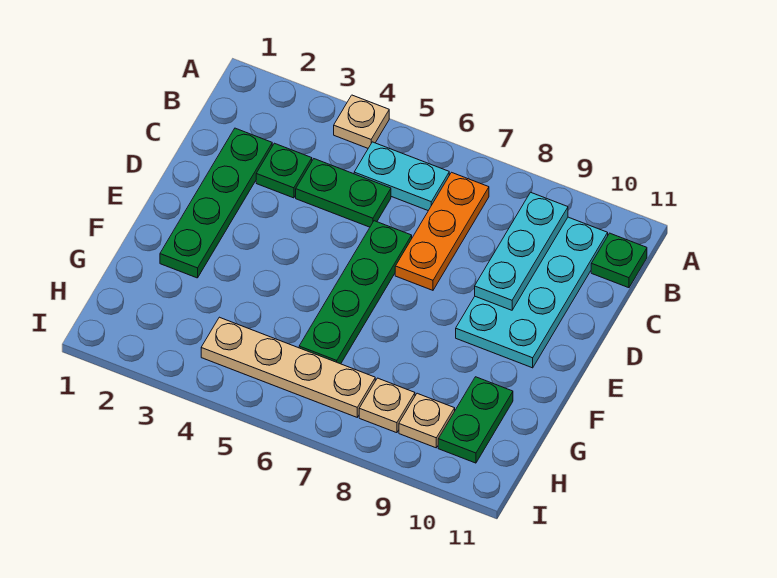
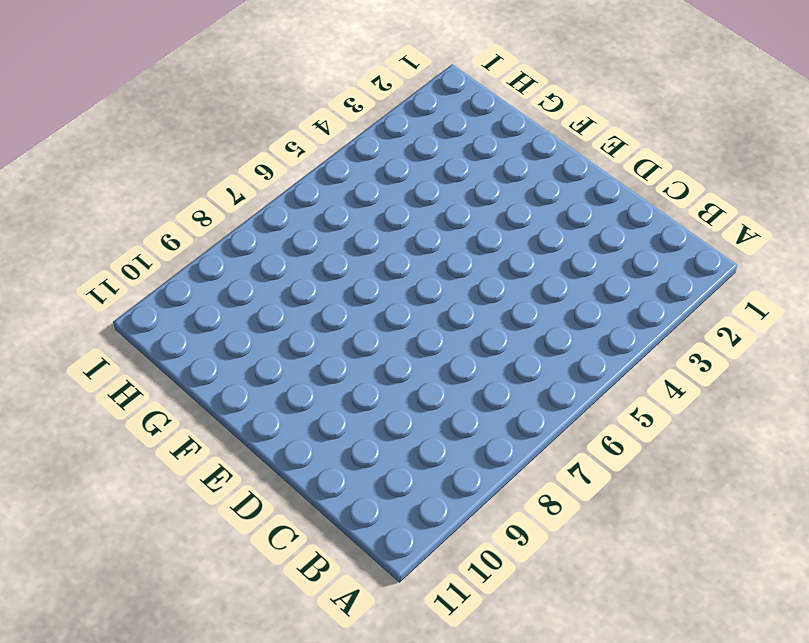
none -> tan 1x1 plate [334,95,389,148]
none -> cyan 1x2 plate [354,142,449,211]
none -> orange 1x3 plate [395,172,489,290]

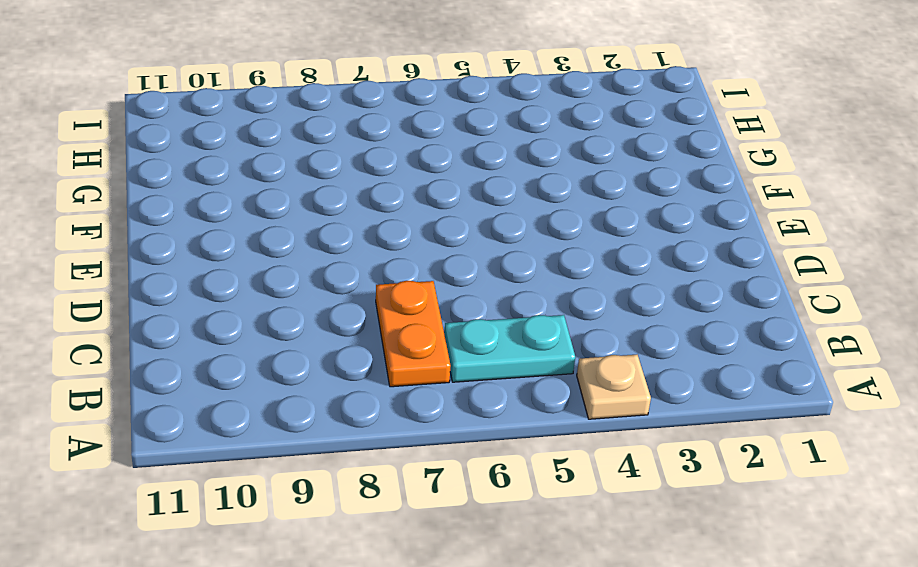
orange 1x2 plate [376,281,451,387] -> orange 1x3 plate [395,172,489,290]
none -> cyan 2x4 plate [456,217,608,368]
none -> green 1x1 plate [591,233,647,288]
none -> green 1x4 plate [160,128,272,278]

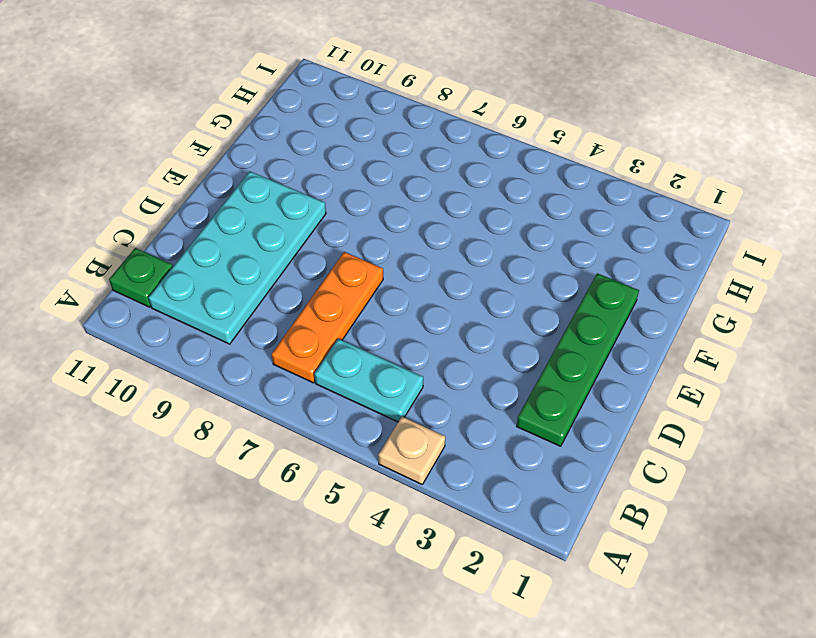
none -> green 1x1 plate [256,143,312,198]
none -> green 1x2 plate [296,159,391,227]
none -> green 1x4 plate [299,221,412,364]

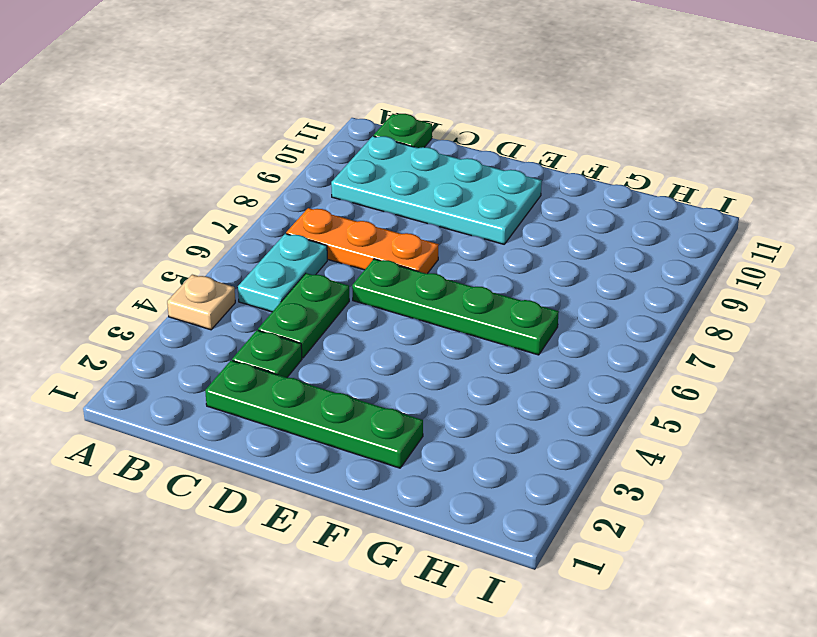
none -> green 1x2 plate [438,377,513,463]
none -> tan 1x4 plate [201,317,375,417]
none -> tan 1x1 plate [359,378,415,433]

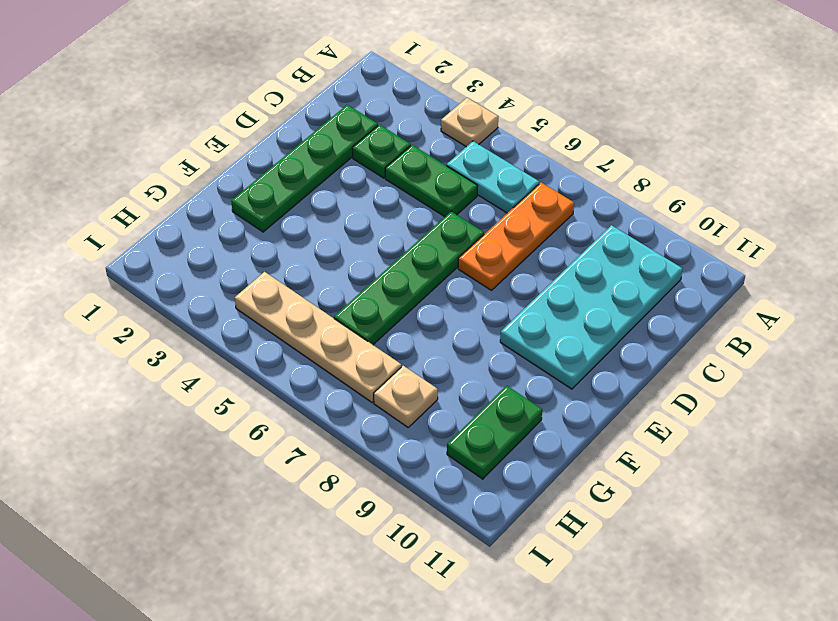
none -> green 1x1 plate [591,233,647,288]
none -> tan 1x1 plate [399,393,455,448]
none -> cyan 1x3 plate [475,192,568,310]

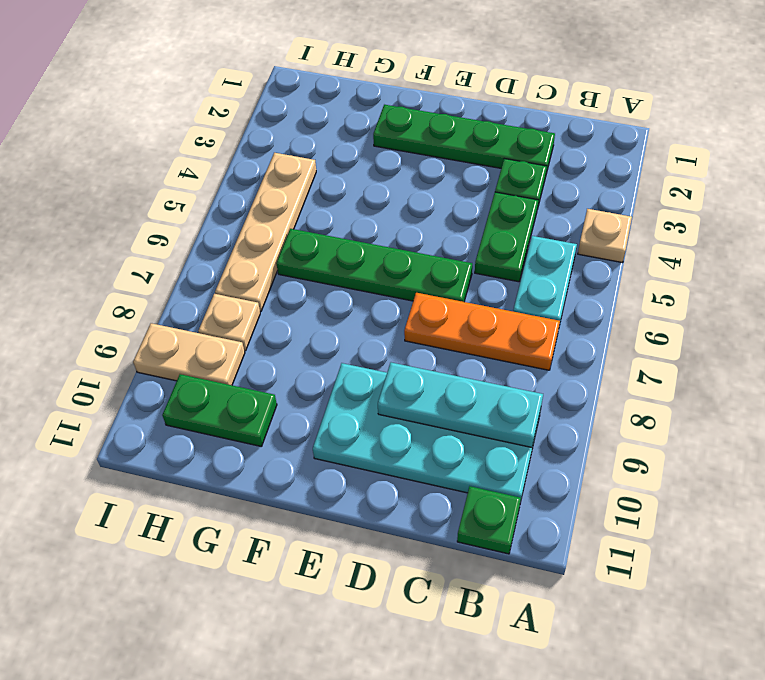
tan 1x2 plate [133,323,245,385] -> tan 1x1 plate [399,393,455,448]

